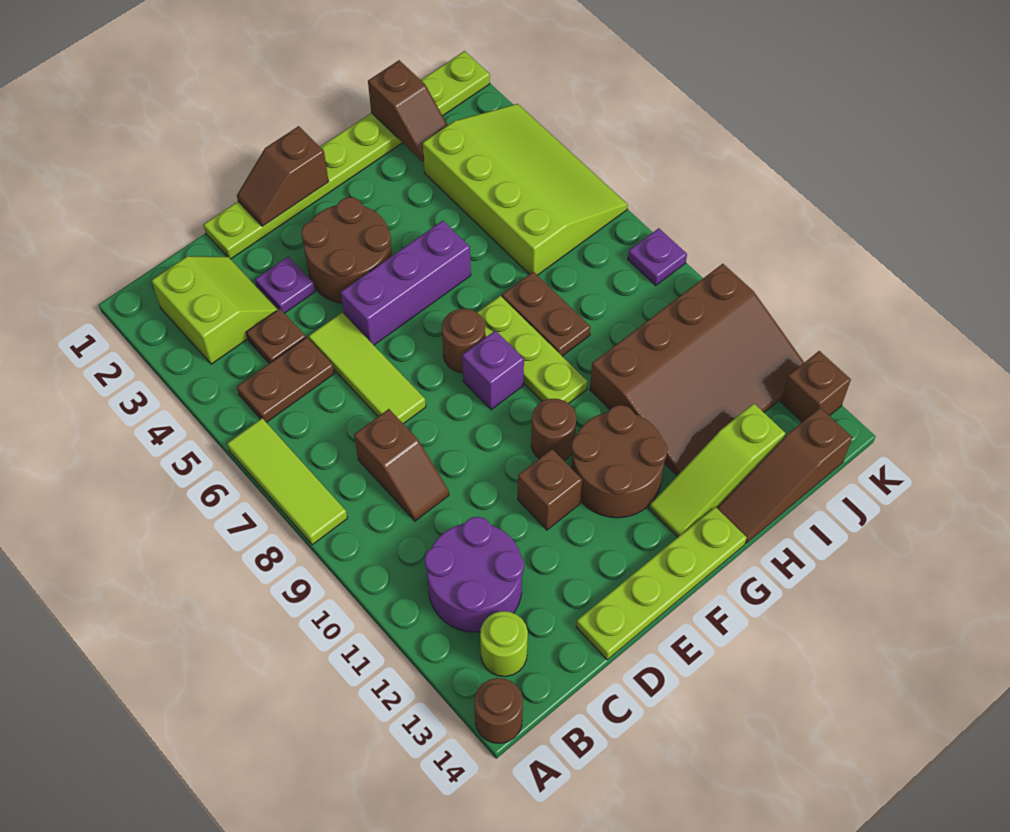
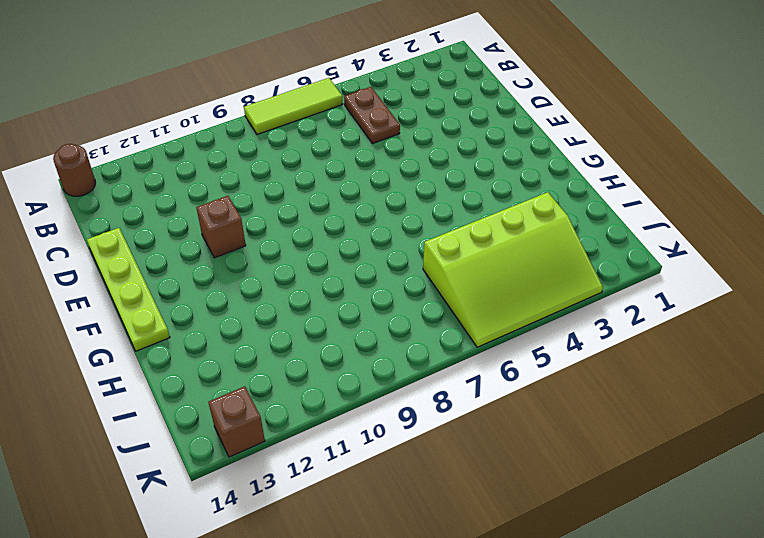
none -> lime 2x2 slope [152,256,278,364]
none -> purple 2x2 round brick [425,517,524,632]
none -> lime 1x1 round brick [480,611,528,676]

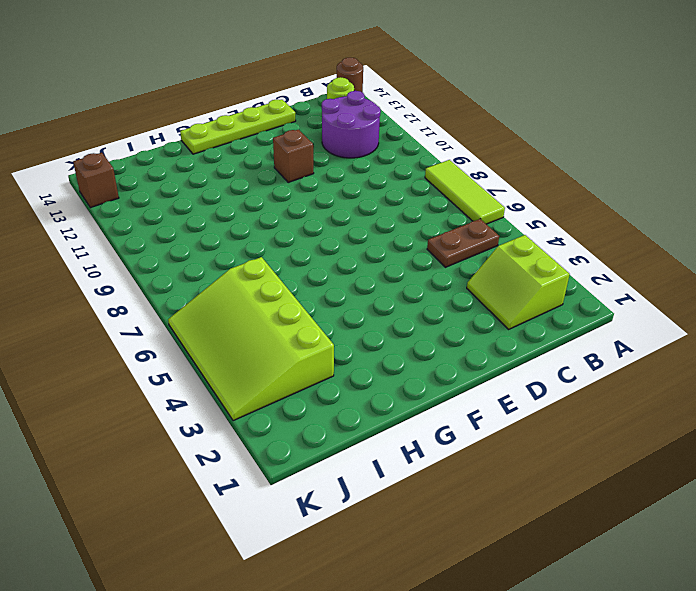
none -> brown 1x1 plate [246,309,306,363]
none -> brown 1x2 slope [354,409,449,521]
none -> lime 1x8 plate [204,51,490,259]

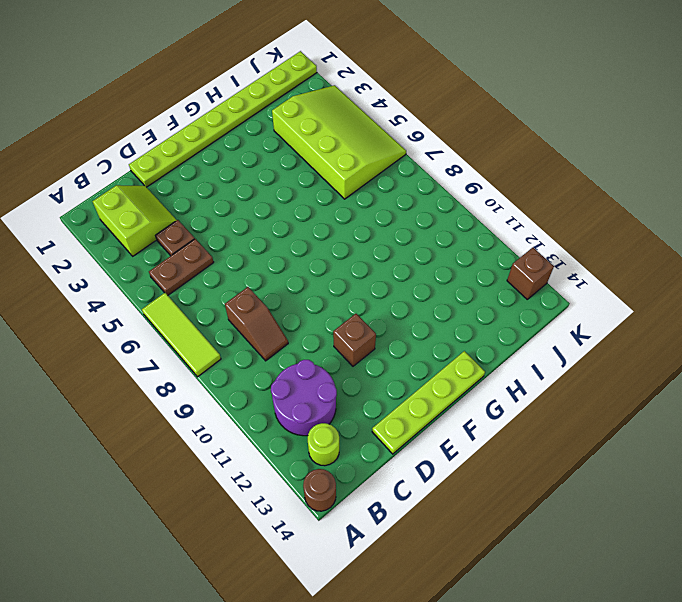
none -> purple 1x1 plate [255,257,315,313]
none -> lime 1x3 tile [309,313,426,424]
none -> brown 2x2 round brick [301,197,392,303]

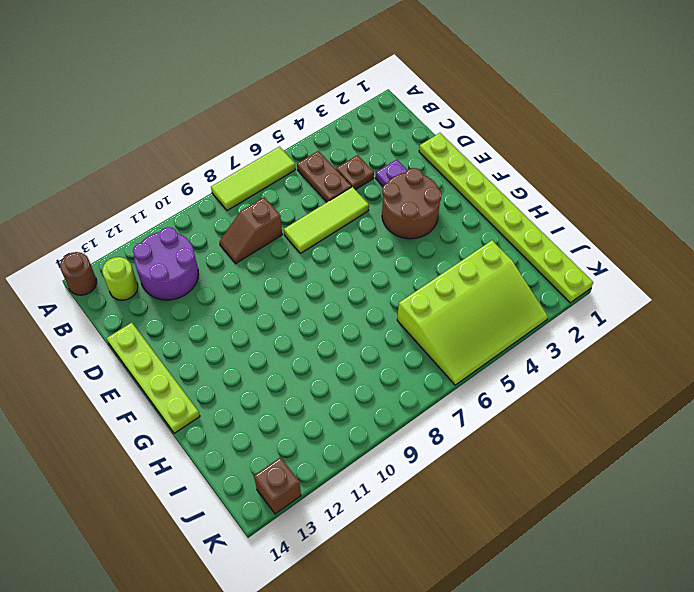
none -> lime 2x2 slope [152,256,278,364]
none -> purple 1x3 brick [341,221,471,345]
none -> brown 1x1 brick [518,449,582,530]

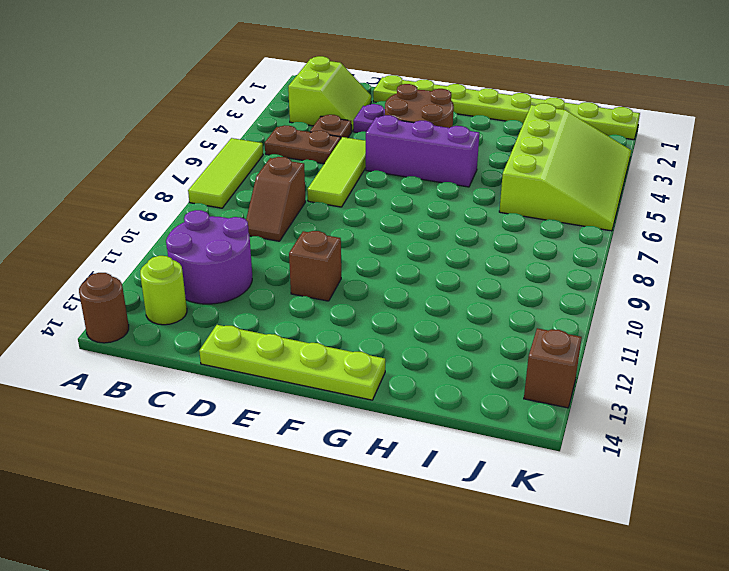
none -> brown 1x1 round brick [442,309,485,373]
none -> purple 1x1 brick [462,330,524,410]
none -> brown 1x1 round brick [531,399,576,460]

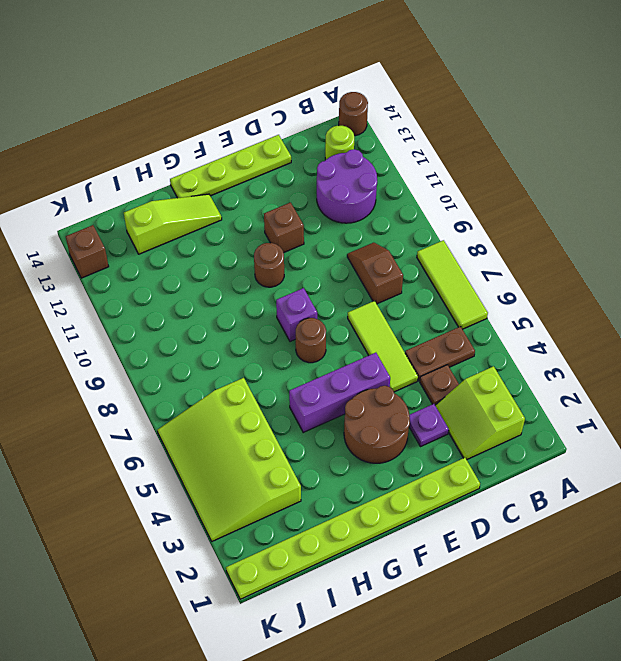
none -> brown 2x2 round brick [571,405,668,518]
none -> lime 1x3 plate [477,296,587,404]
none -> brown 1x2 plate [502,272,591,356]

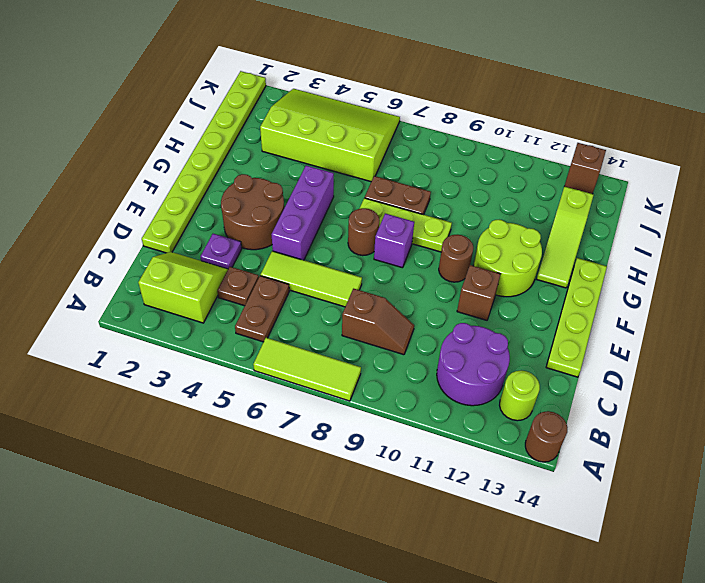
lime 2x2 round brick [473,220,542,297] -> brown 2x2 round brick [571,405,668,518]
none -> brown 3x4 slope [590,264,804,475]
none -> brown 1x3 slope [717,408,852,543]
none -> purple 1x1 plate [628,228,687,285]

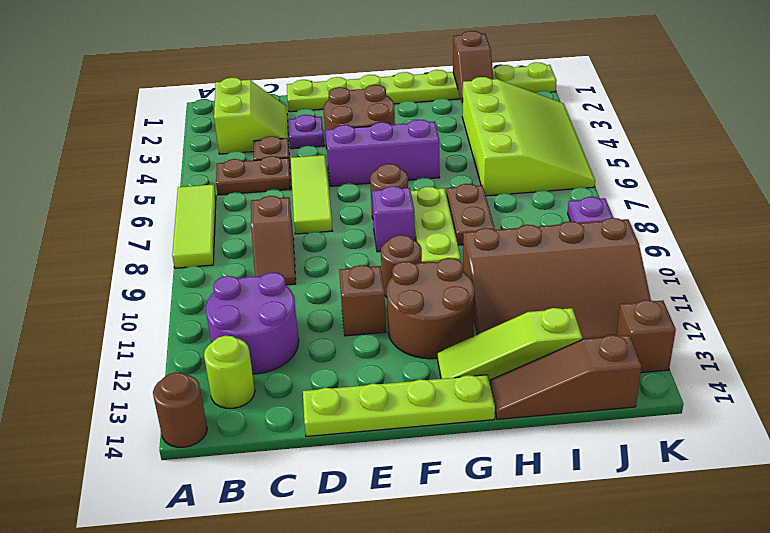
none -> brown 1x2 slope [237,126,329,226]

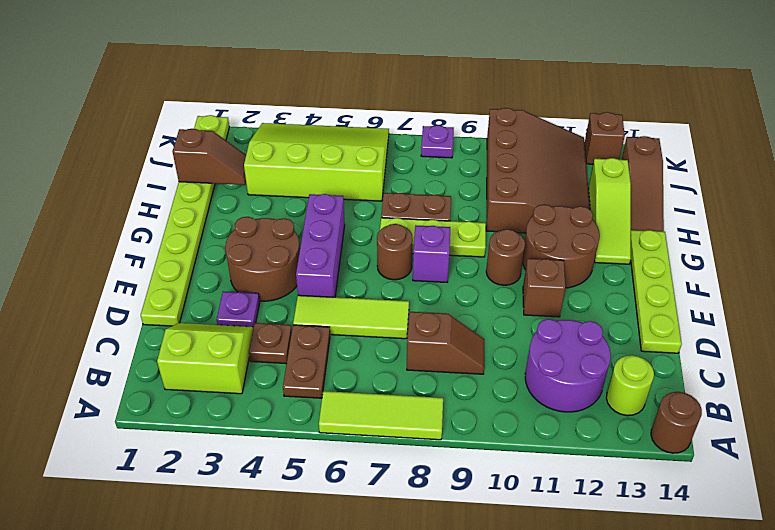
none -> brown 1x2 slope [237,126,329,226]

